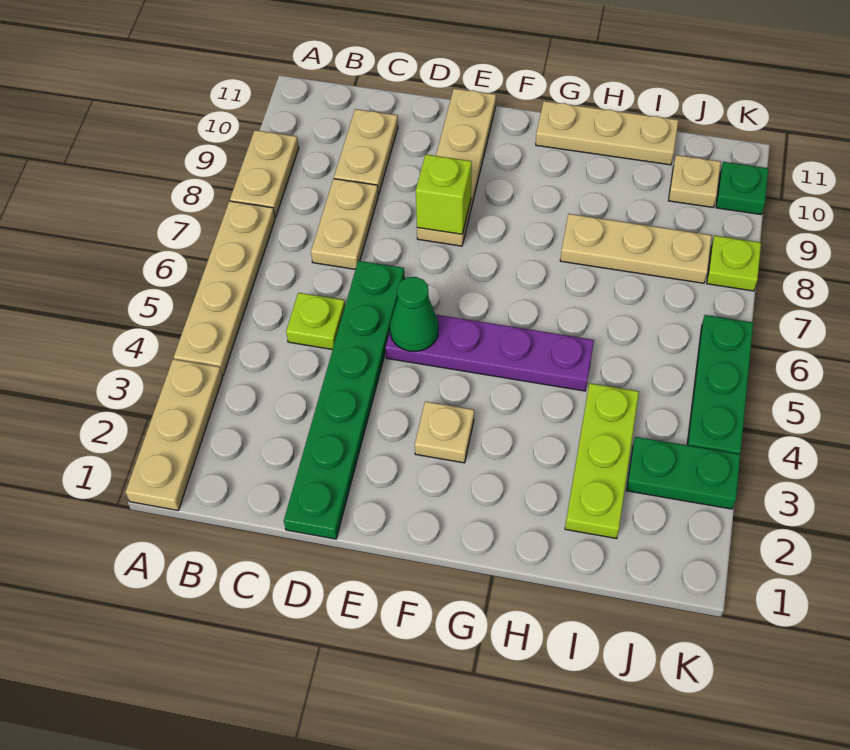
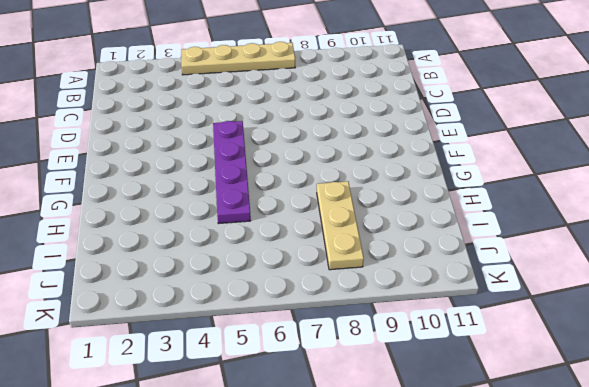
none -> tan 1x3 plate [125,359,223,510]
none -> tan 1x2 plate [230,130,299,218]
none -> lime 1x1 plate [286,293,345,350]

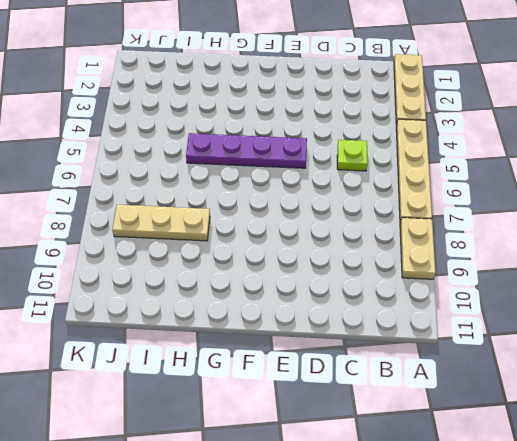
none -> tan 1x2 plate [311,179,378,269]
none -> tan 1x2 plate [334,109,398,195]
none -> green 1x6 plate [284,261,405,539]

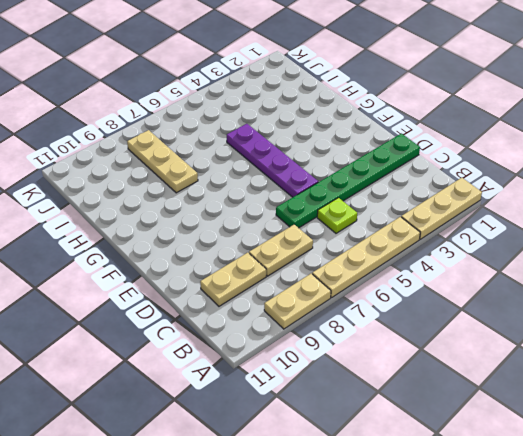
none -> tan 1x4 plate [417,89,496,246]
none -> tan 1x1 plate [415,401,474,463]
none -> tan 1x3 plate [536,101,678,165]

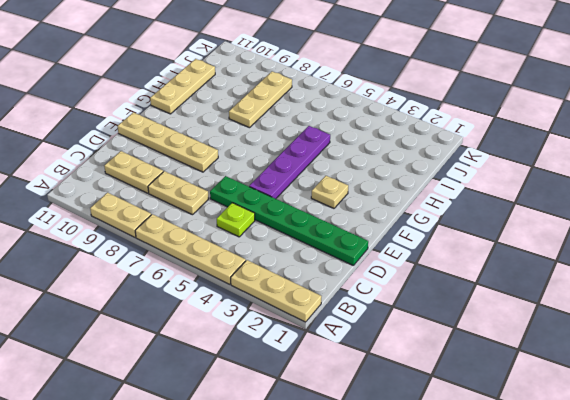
none -> lime 1x3 plate [565,383,639,539]
none -> green 1x2 plate [626,437,740,509]
none -> tan 1x1 plate [668,155,721,207]

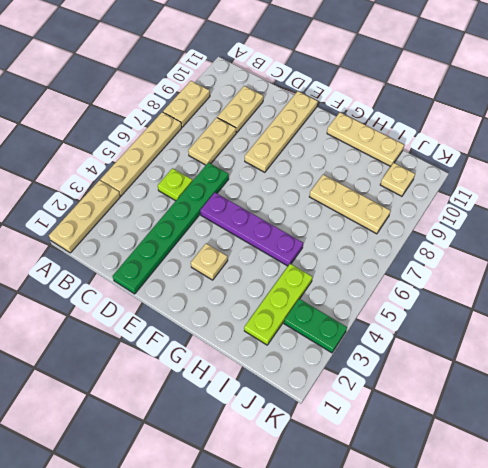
none -> green 1x3 plate [687,315,753,454]
none -> lime 1x1 plate [707,236,761,291]
none -> green 1x1 plate [716,162,768,215]

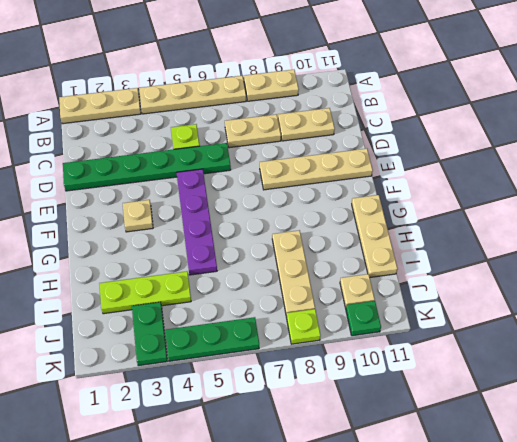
none -> green 1x1 cone [390,277,439,351]
none -> lime 1x1 brick [416,154,472,234]

